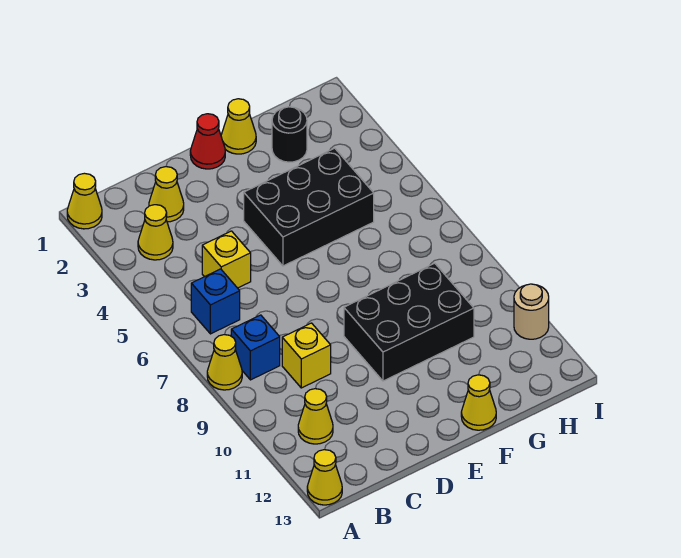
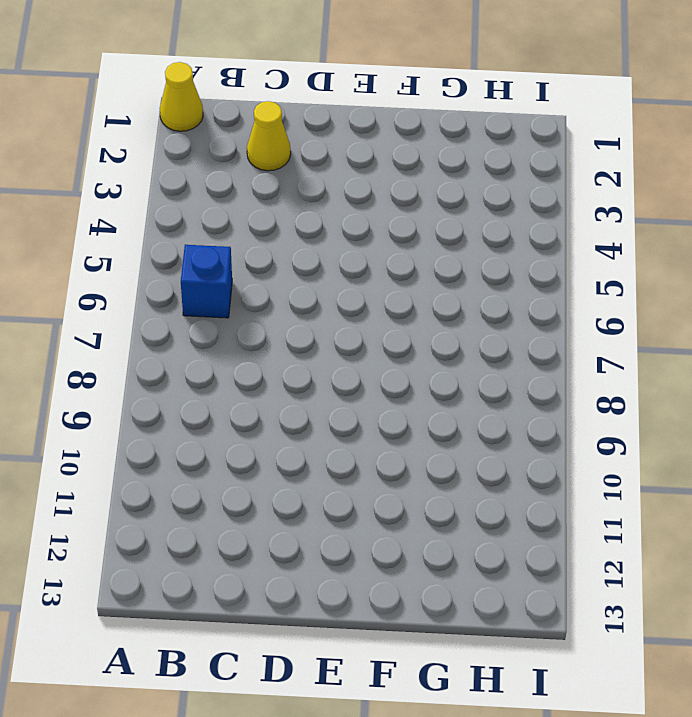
none -> yellow 1x1 cone [207,335,242,390]
none -> yellow 1x1 cone [307,450,342,505]
none -> yellow 1x1 cone [138,205,173,260]

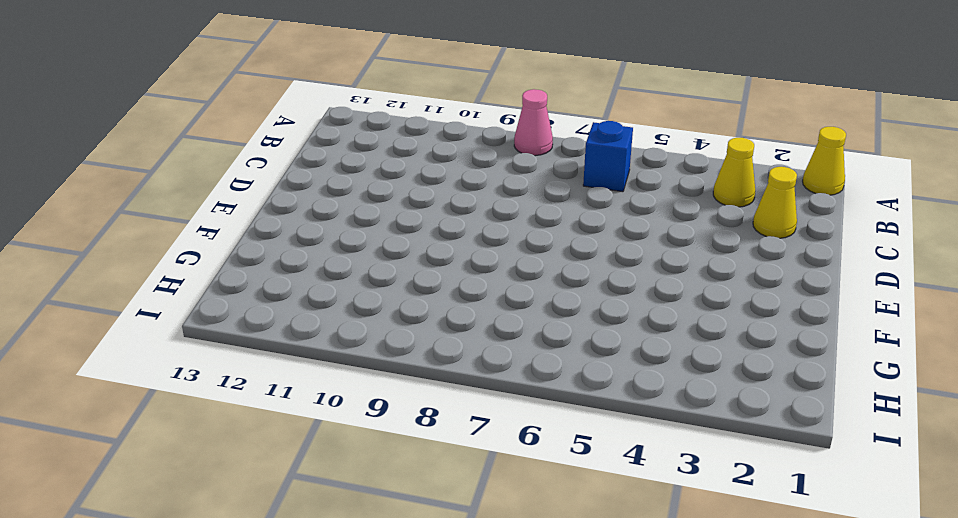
pink 1x1 cone [514,89,553,156] -> yellow 1x1 cone [207,335,242,390]
none -> yellow 1x1 cone [307,450,342,505]
none -> blue 1x1 brick [231,315,280,380]
none -> yellow 1x1 cone [298,389,333,444]

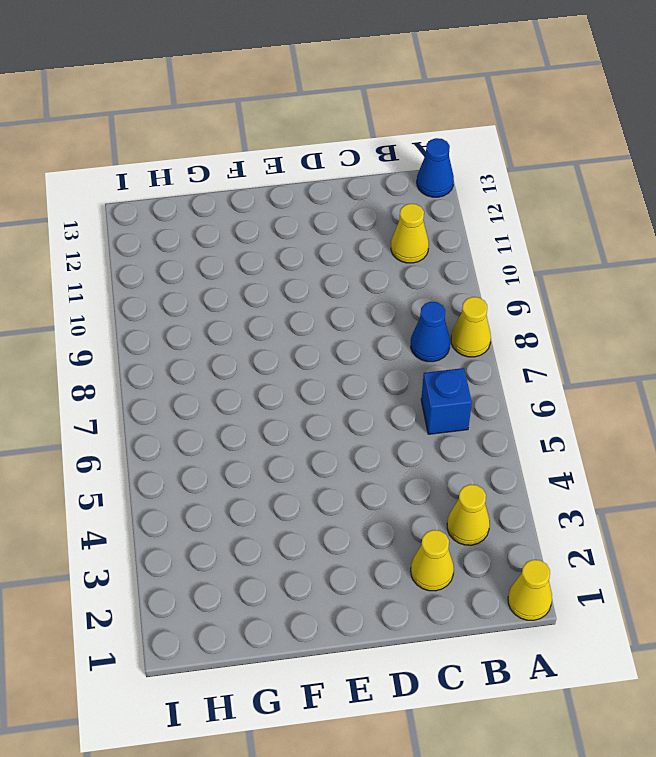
blue 1x1 cone [417,138,454,197] -> yellow 1x1 cone [307,450,342,505]
blue 1x1 cone [411,302,450,362] -> blue 1x1 brick [231,315,280,380]
none -> yellow 1x1 brick [202,231,251,288]
none -> yellow 1x1 brick [282,323,331,388]
none -> red 1x1 cone [190,114,225,169]

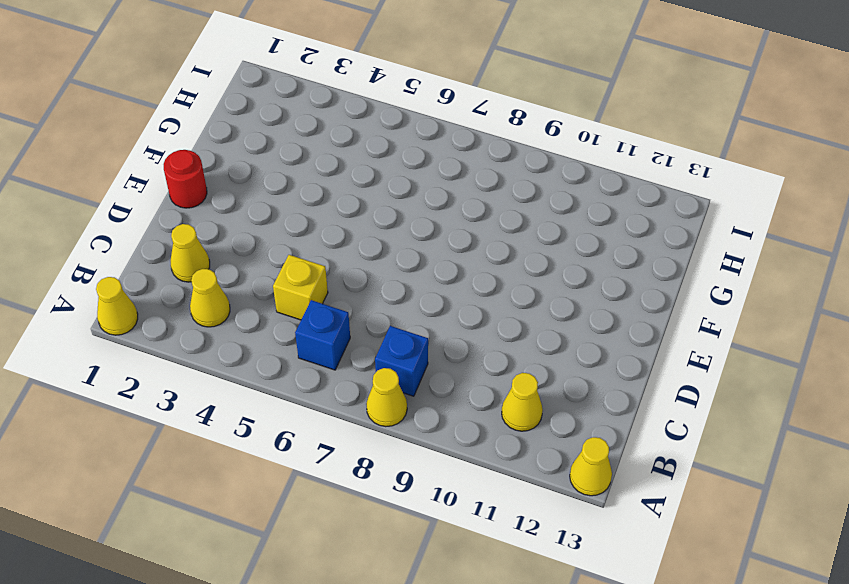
red 1x1 round brick [164,150,207,208] -> red 1x1 cone [190,114,225,169]
none -> yellow 1x1 brick [282,323,331,388]
none -> black 2x3 brick [244,148,374,266]
none -> black 2x3 brick [344,263,474,381]

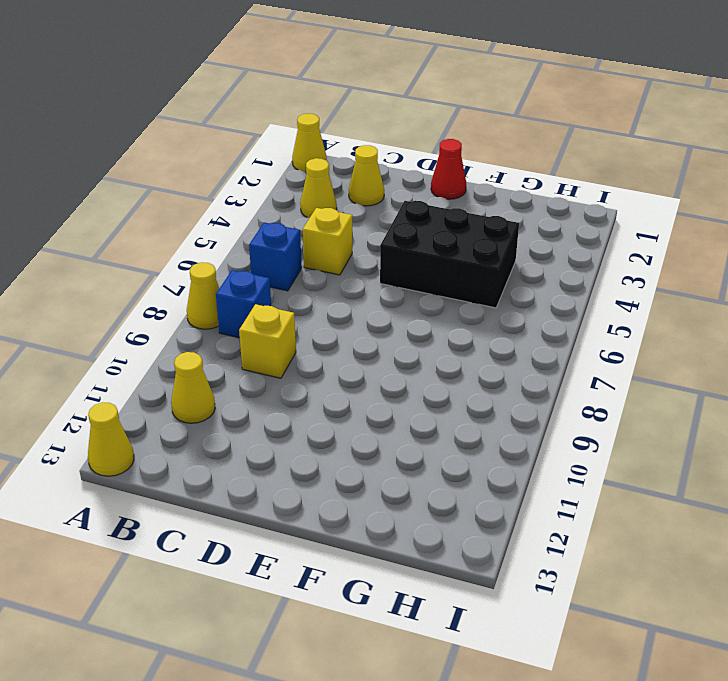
none -> black 2x3 brick [344,263,474,381]
none -> yellow 1x1 cone [221,99,256,154]
none -> yellow 1x1 cone [461,375,496,430]

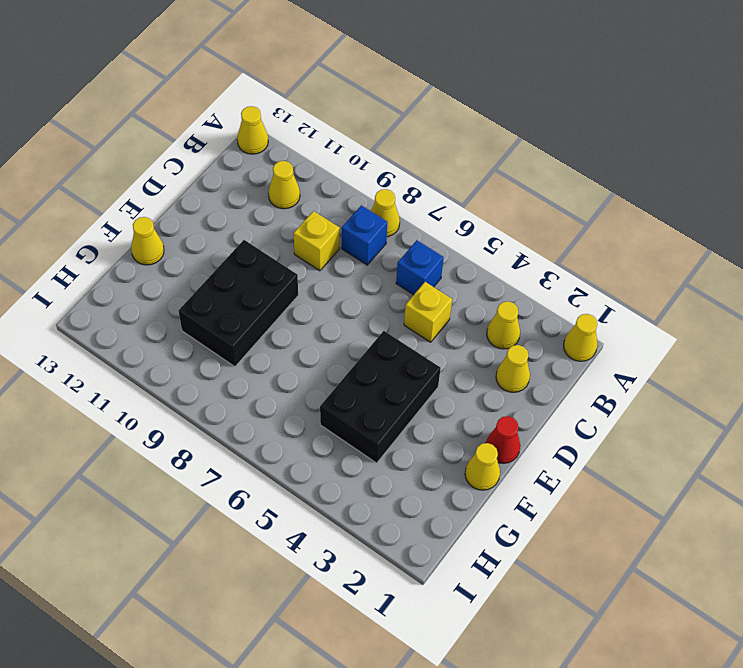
none -> black 1x1 round brick [272,107,307,162]
none -> tan 1x1 round brick [514,284,549,339]

